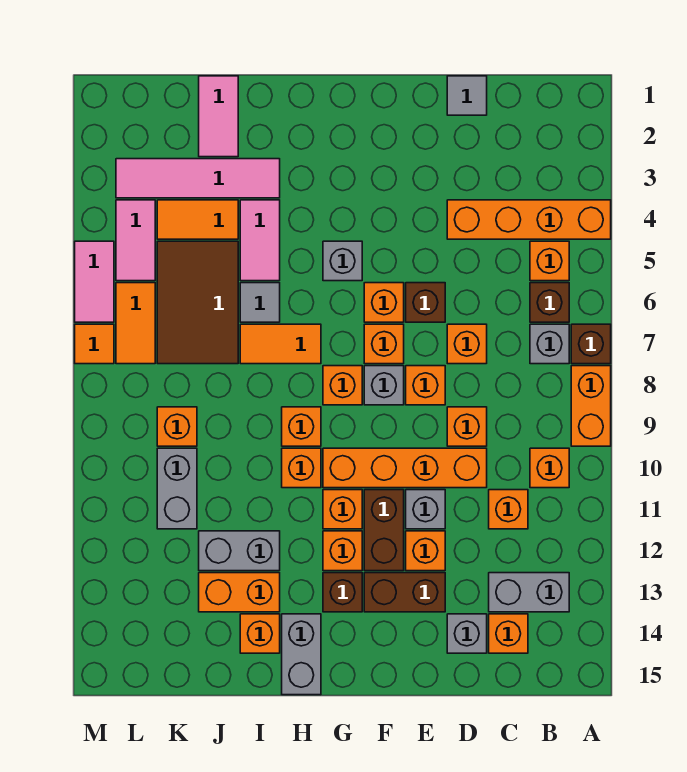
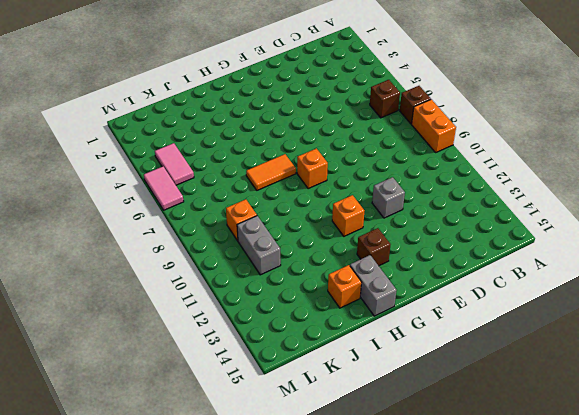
none -> orange 1x4 brick [447,200,611,239]
none -> orange 1x1 brick [530,241,569,281]
none -> grey 1x1 brick [530,324,569,364]
none -> orange 1x1 brick [530,448,569,488]

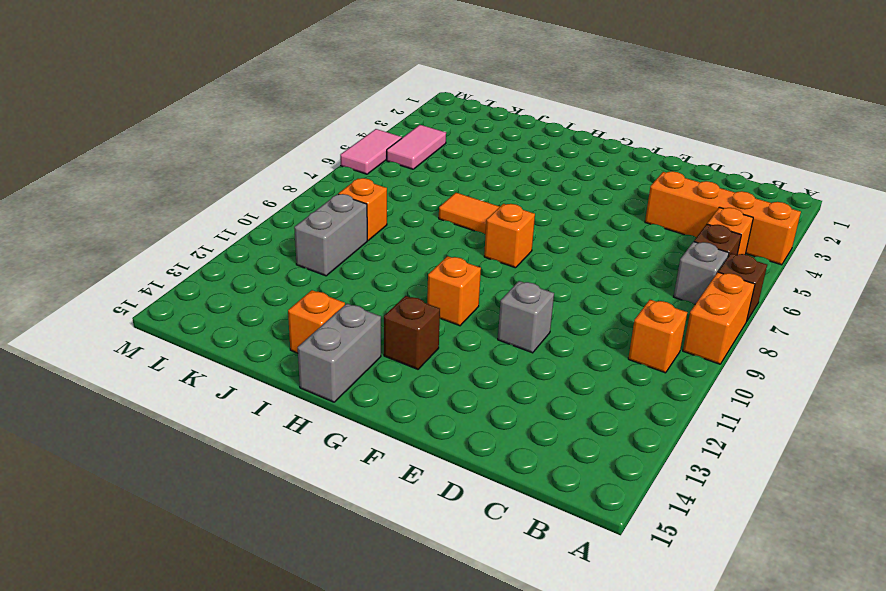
none -> grey 1x2 brick [489,573,569,612]
none -> orange 1x1 brick [489,490,528,529]
none -> orange 1x1 brick [489,614,528,653]
none -> grey 1x1 tile [447,76,487,115]

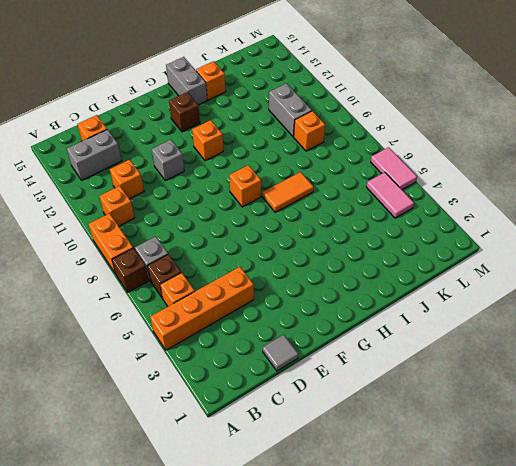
none -> orange 1x1 brick [447,324,487,364]
none -> orange 1x1 brick [447,407,487,446]
none -> orange 1x4 brick [323,448,487,488]
none -> grey 1x1 brick [447,614,487,653]

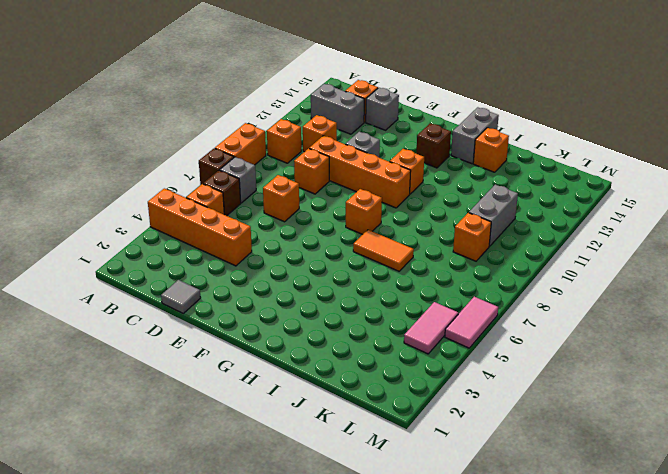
none -> brown 1x1 brick [406,283,445,322]
none -> orange 1x1 brick [406,366,445,405]
none -> orange 1x1 brick [406,531,445,571]
none -> brown 1x2 brick [364,573,445,612]

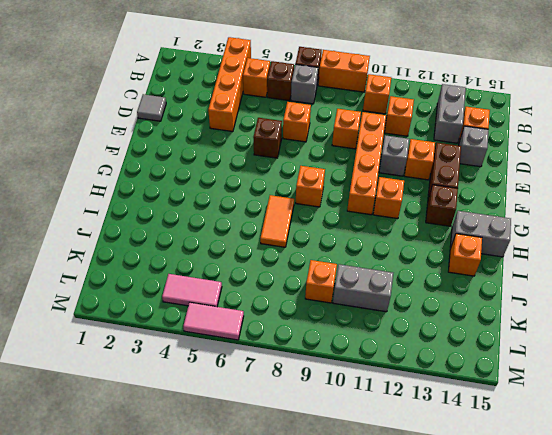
none -> orange 1x1 brick [406,366,445,405]
none -> orange 1x1 brick [364,283,404,322]
none -> orange 1x1 brick [364,324,404,364]
none -> grey 1x1 brick [364,366,404,405]

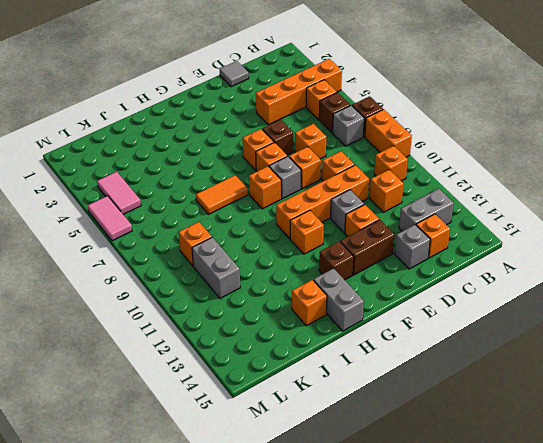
none -> brown 1x2 brick [364,490,404,571]
none -> grey 1x1 brick [323,241,362,281]
none -> orange 1x1 brick [323,531,362,571]
none -> orange 1x1 brick [282,407,321,446]

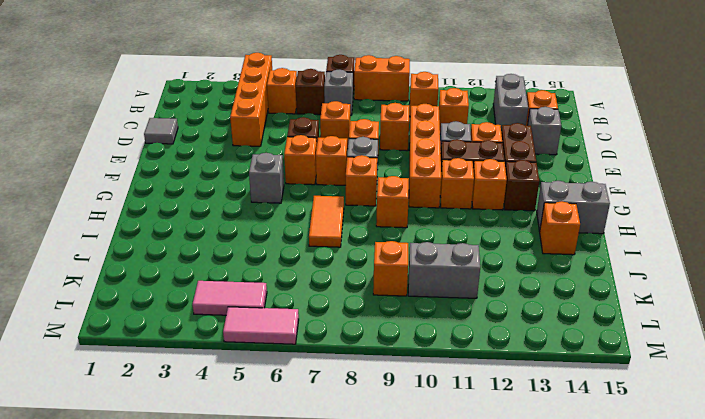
none -> orange 1x1 brick [282,448,321,488]
none -> pink 1x4 tile [116,159,280,198]
none -> pink 1x2 tile [240,200,280,281]
none -> grey 1x1 tile [240,283,280,322]

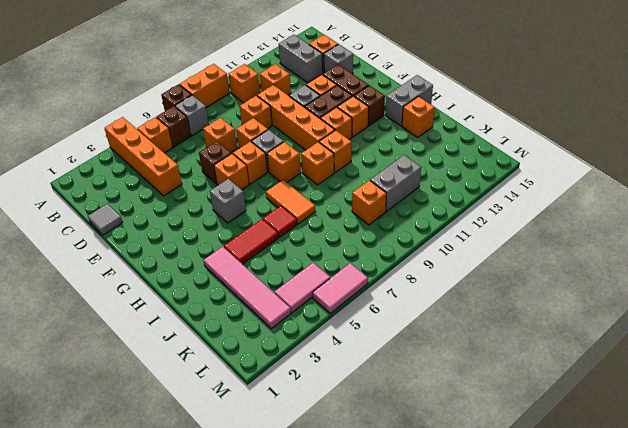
red 1x2 tile [224,219,278,264] -> pink 1x2 tile [240,200,280,281]
red 1x1 tile [263,206,297,237] -> grey 1x1 tile [240,283,280,322]
none -> grey 1x2 brick [199,531,280,571]
none -> orange 1x2 brick [199,573,280,612]
none -> pink 1x2 tile [199,76,238,157]
none -> orange 1x2 tile [157,200,238,239]

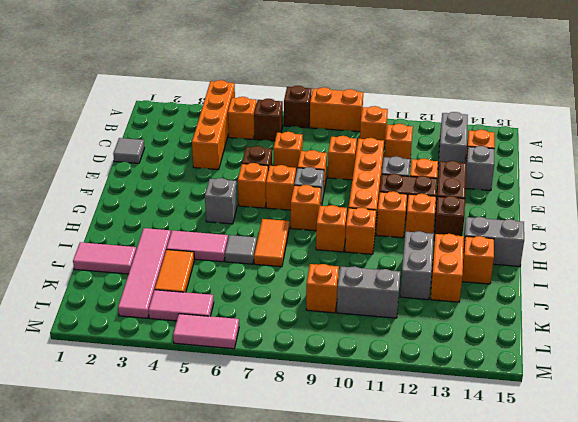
none -> grey 1x1 brick [530,324,569,364]
none -> brown 2x3 tile [157,241,238,364]
none -> orange 1x2 tile [116,283,155,364]
none -> orange 1x1 tile [75,324,114,364]

